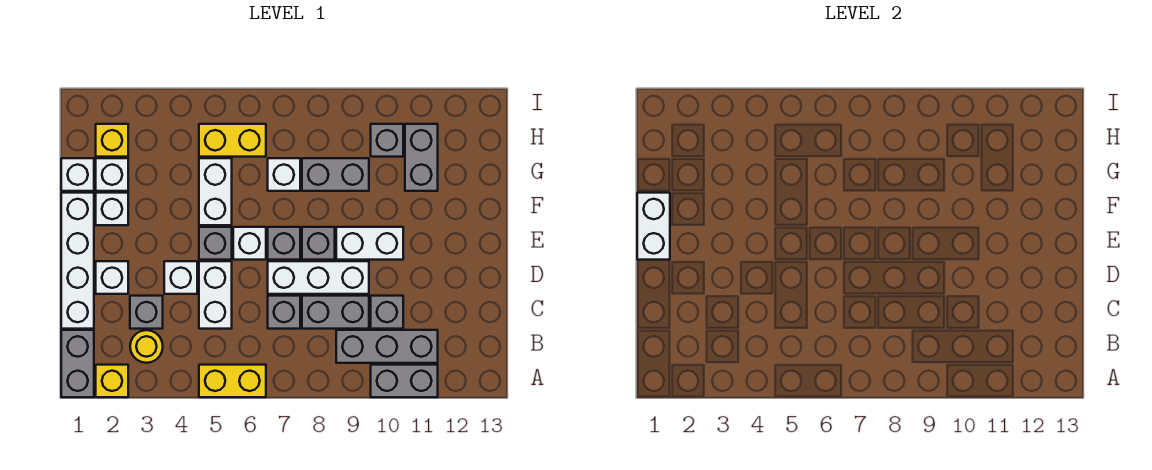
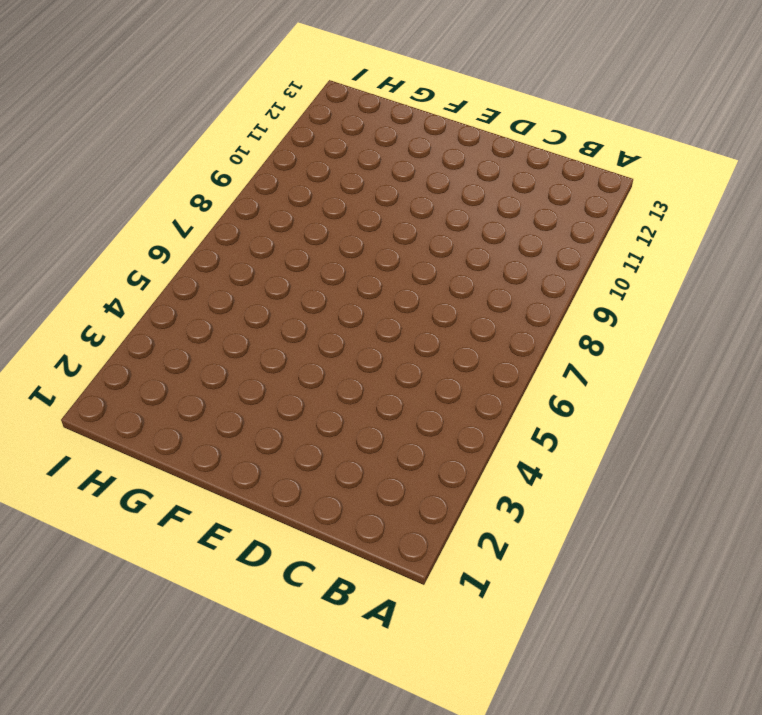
none -> grey 1x2 brick [61,330,94,397]
none -> yellow 1x1 brick [96,365,128,397]
none -> yellow 1x2 brick [199,365,266,397]
none -> grey 1x2 brick [371,365,438,397]

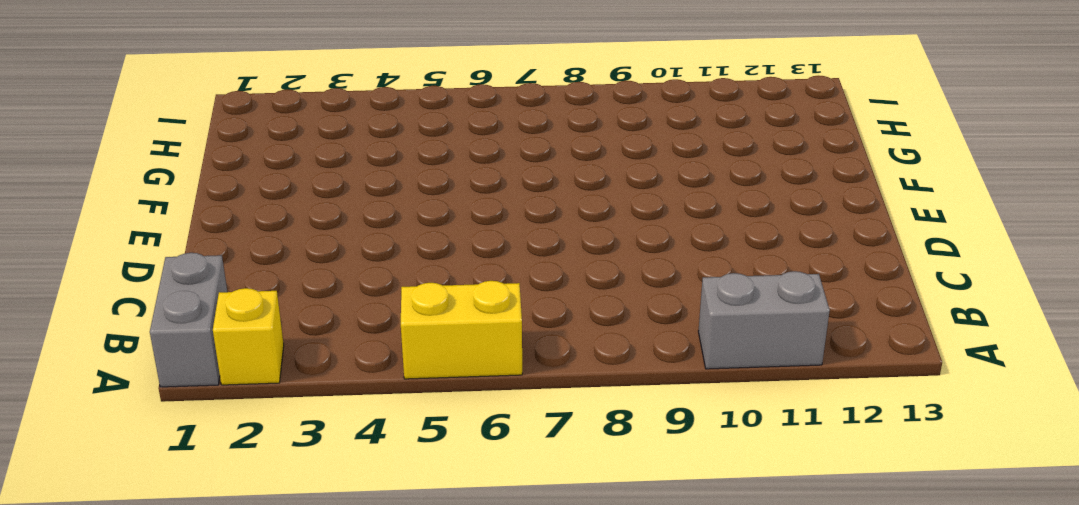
none -> yellow 1x1 round brick [130,330,163,363]
none -> grey 1x3 brick [336,330,438,363]
none -> white 1x4 brick [61,193,94,329]
none -> grey 1x1 brick [130,296,163,329]

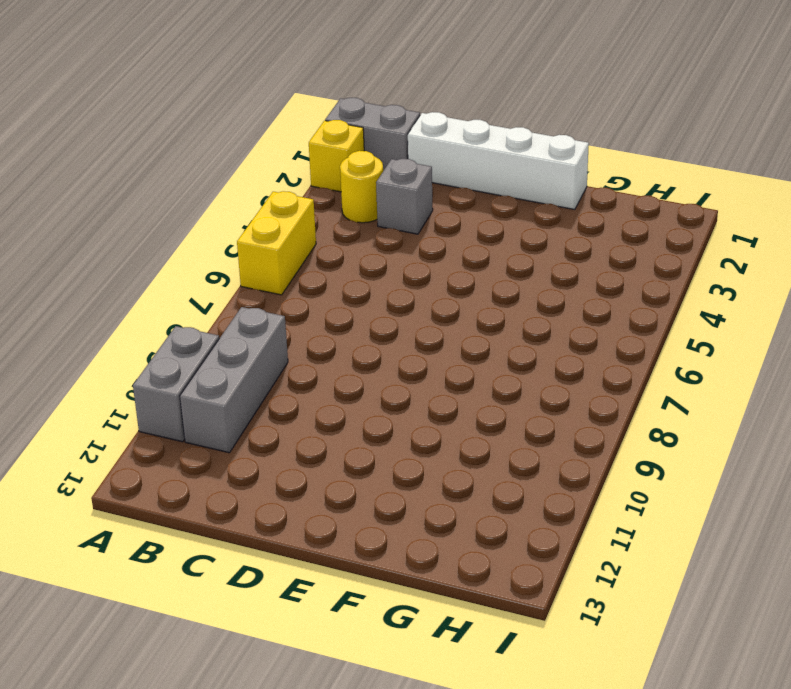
none -> white 1x2 brick [199,261,232,329]
none -> grey 1x1 brick [268,296,300,329]
none -> grey 1x2 brick [302,296,369,329]
none -> grey 1x1 brick [371,296,403,329]

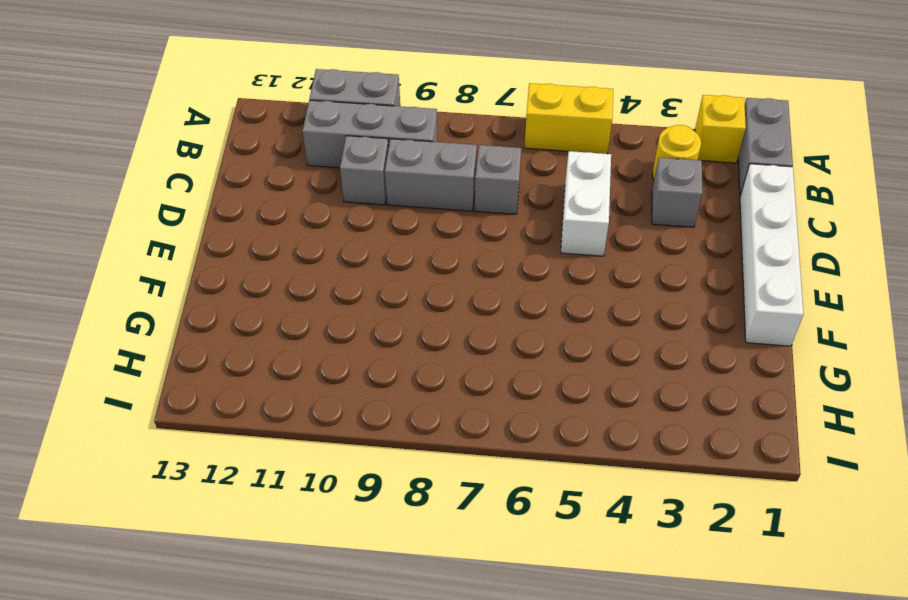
none -> white 1x1 brick [96,261,128,294]
none -> white 1x1 brick [164,261,197,294]
none -> white 1x3 brick [268,261,369,294]
none -> grey 1x1 brick [199,227,232,260]

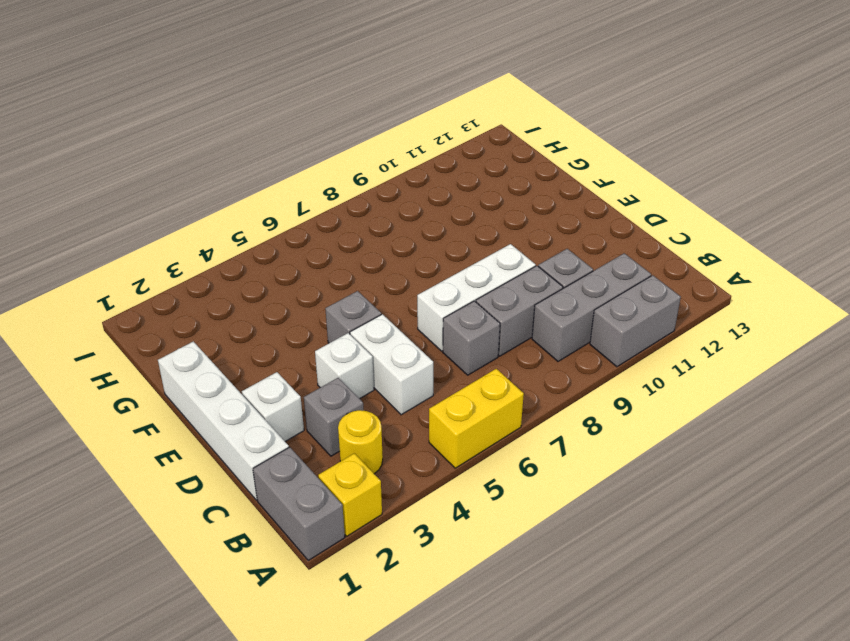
none -> white 1x1 brick [233,227,266,260]
none -> grey 1x1 brick [268,227,300,260]
none -> grey 1x1 brick [302,227,335,260]
none -> white 1x2 brick [336,227,403,260]

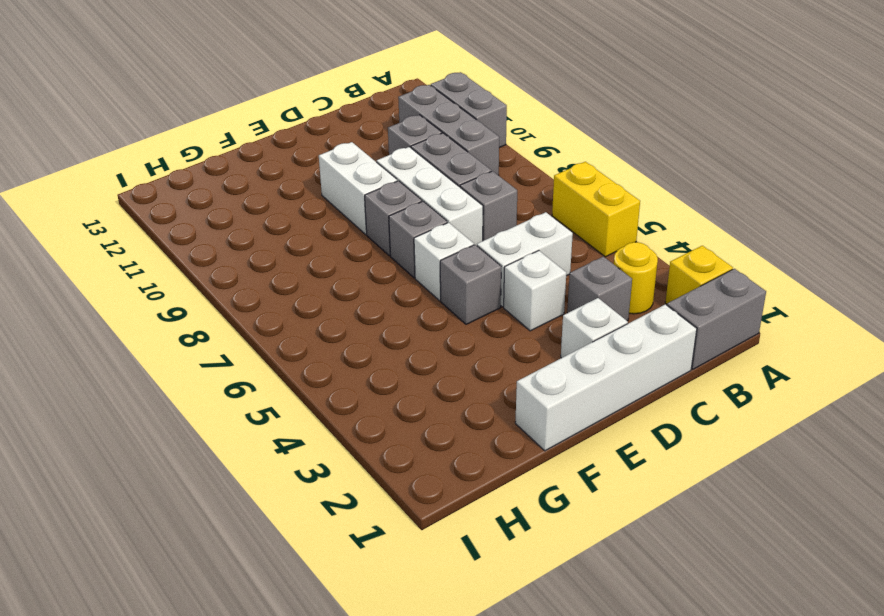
none -> white 1x1 brick [96,193,128,225]
none -> white 1x2 brick [199,158,232,225]
none -> white 1x1 brick [61,158,94,191]
none -> white 1x1 brick [96,158,128,191]

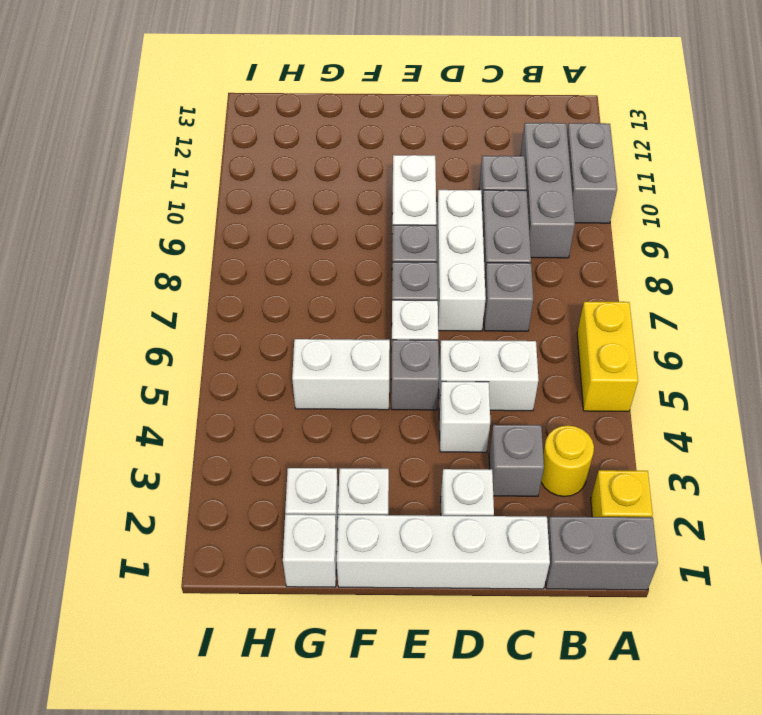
none -> white 1x1 brick [268,158,300,191]
none -> grey 1x2 brick [302,158,369,191]
none -> grey 1x2 brick [405,124,438,191]
none -> yellow 1x1 brick [96,124,128,157]

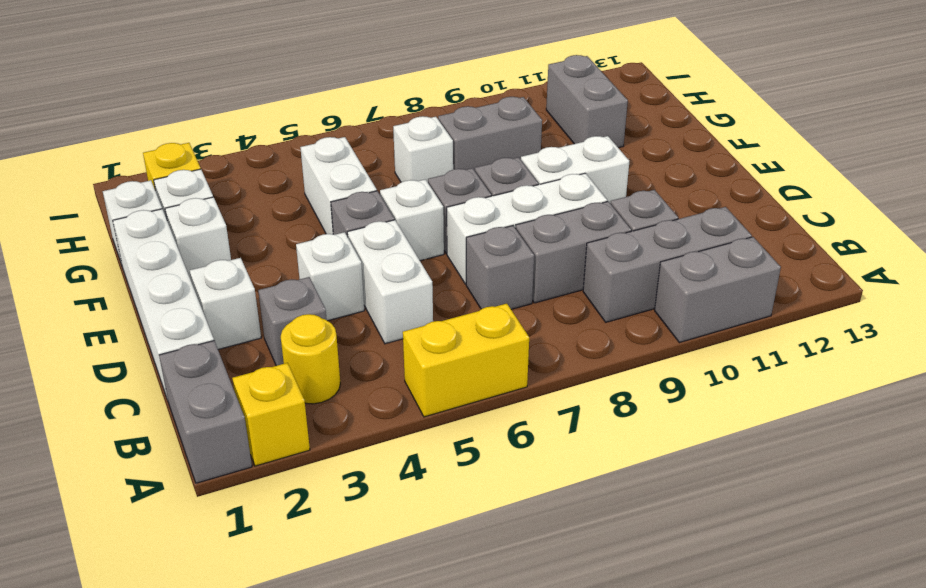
none -> yellow 1x2 brick [199,124,266,157]
none -> grey 1x1 brick [371,124,403,157]
none -> white 1x2 brick [637,193,670,260]

